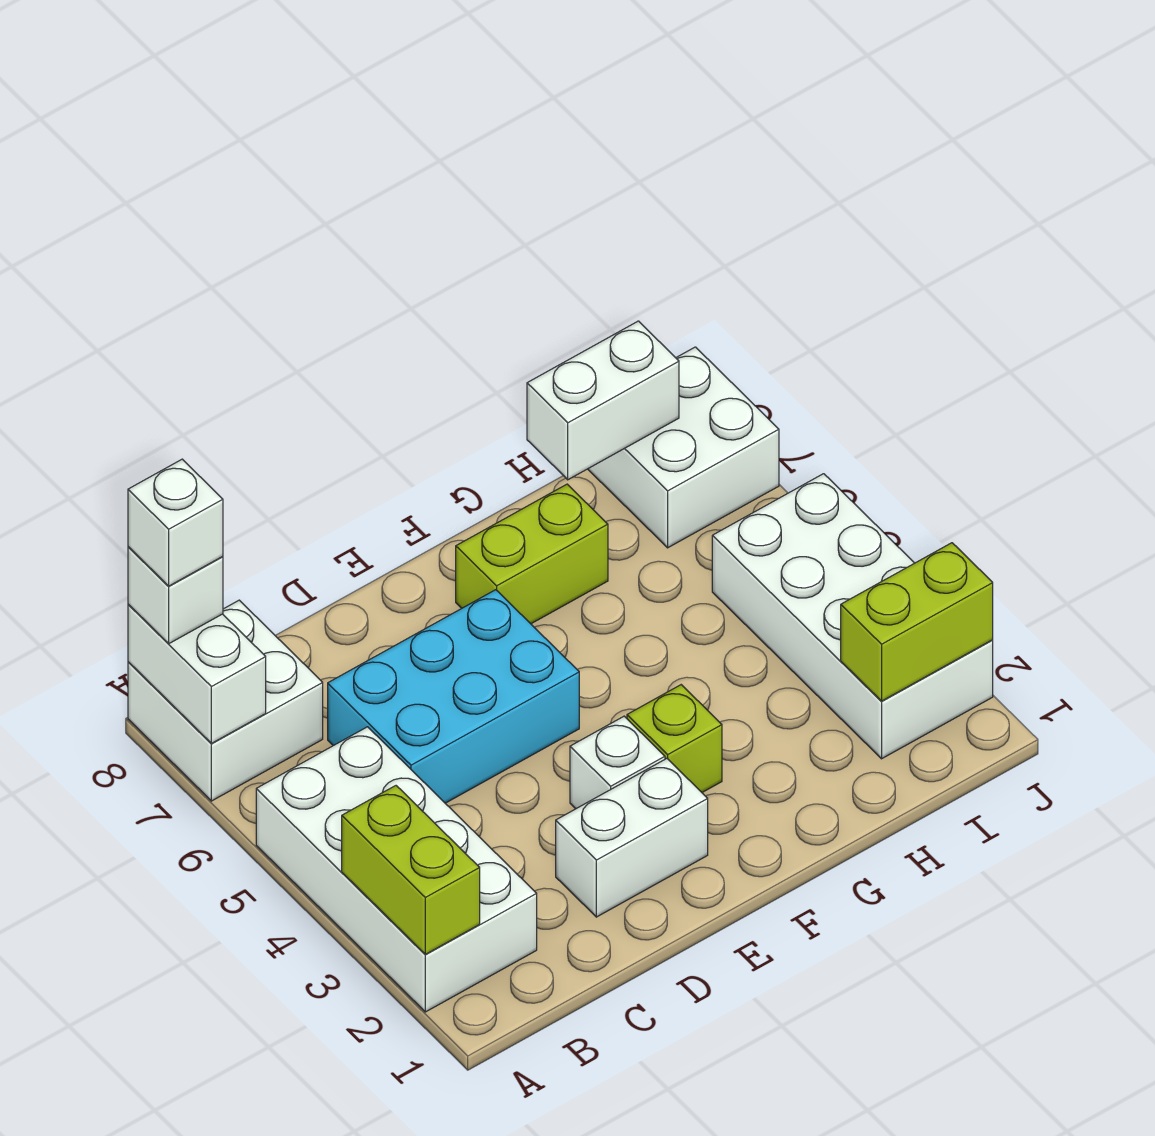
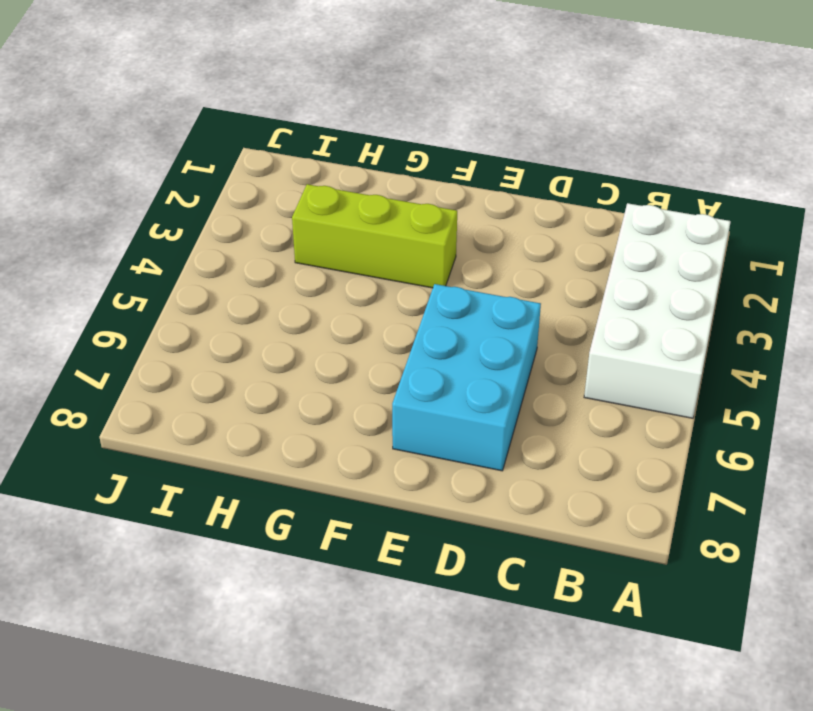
cyan 2x3 brick [392,284,541,471] -> cyan 2x3 brick turned to [328,590,579,803]
lime 1x3 brick [292,184,457,288] -> lime 1x1 brick [627,685,722,792]
none -> white 2x2 brick [128,600,323,801]
none -> white 1x2 brick [556,759,708,917]
none -> white 1x1 brick [570,716,665,809]

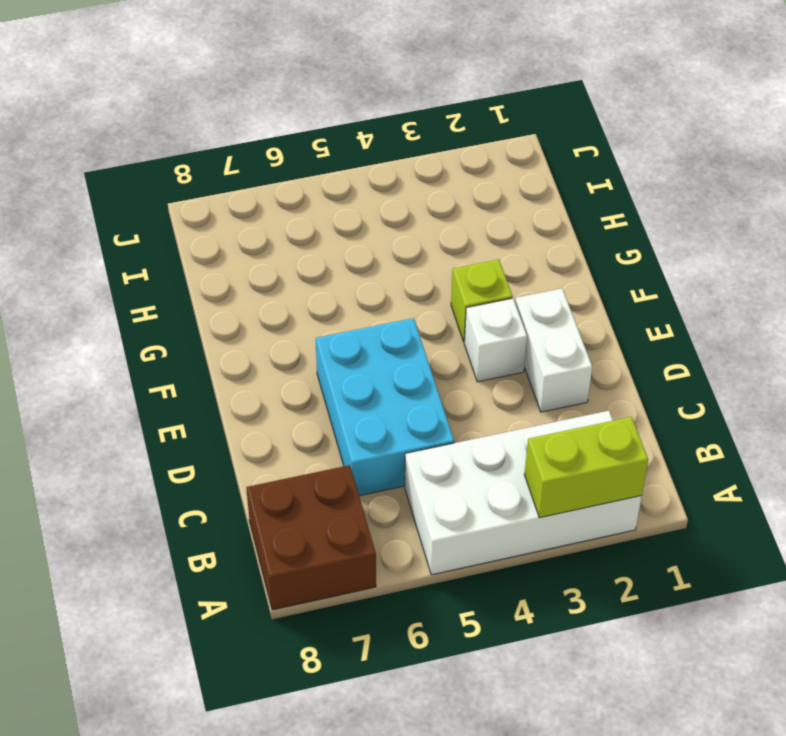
brown 2x2 brick [246,465,376,610] -> white 2x2 brick [128,600,323,801]
none -> lime 1x2 brick [456,484,608,624]
none -> white 2x4 brick [712,474,993,759]
none -> white 2x2 brick [588,347,779,548]

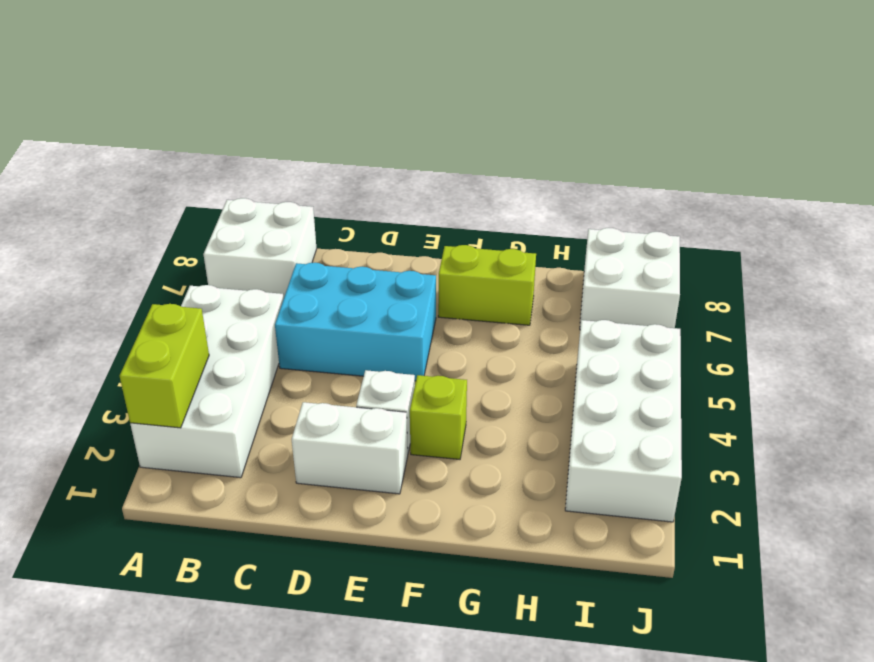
none -> white 1x2 brick [128,604,266,743]
none -> white 1x2 brick [527,321,679,480]
none -> lime 1x2 brick [841,543,993,701]

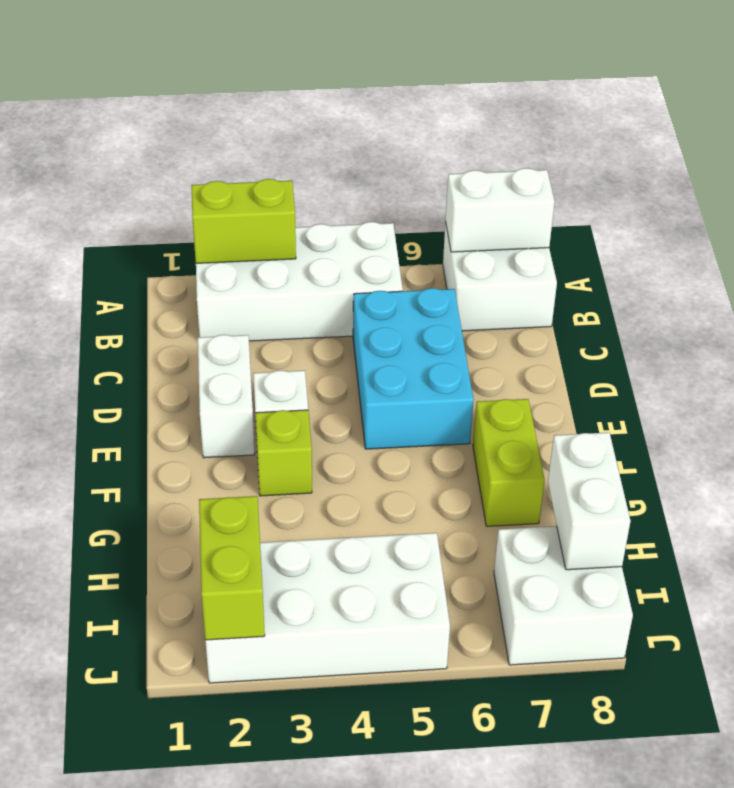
none -> white 1x1 brick [128,547,223,644]
none -> white 1x1 brick [128,459,223,586]

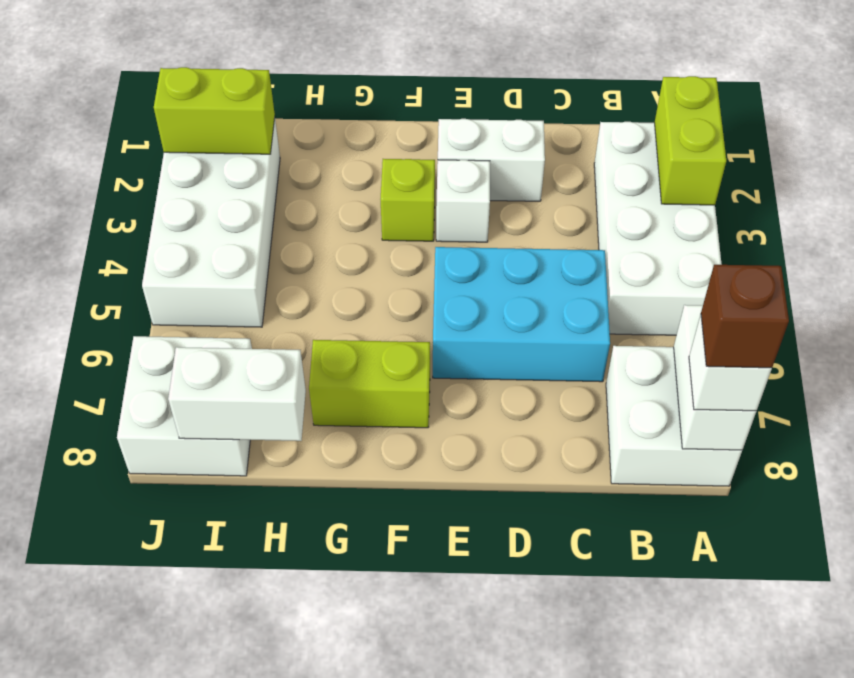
brown 1x1 brick [701,265,789,368] -> white 1x1 brick [128,459,223,586]

